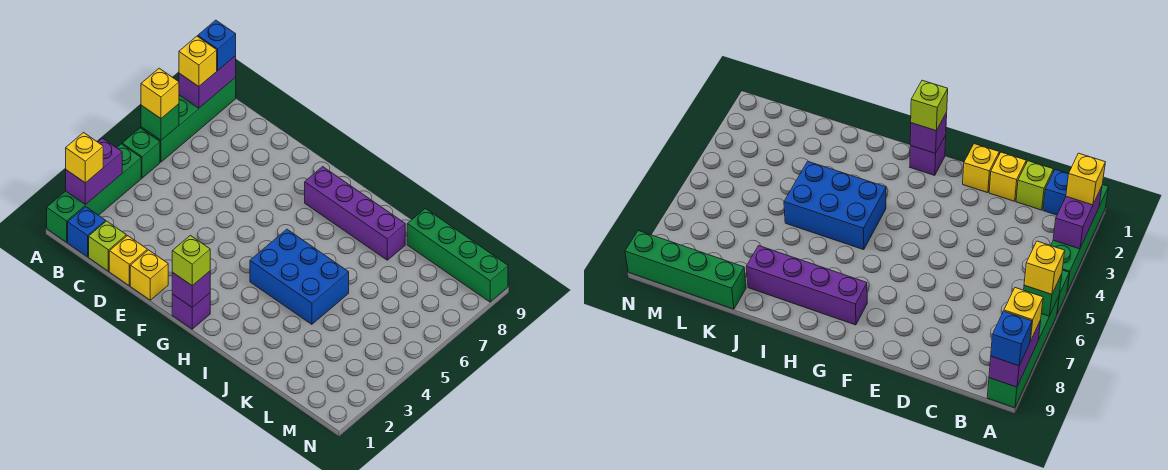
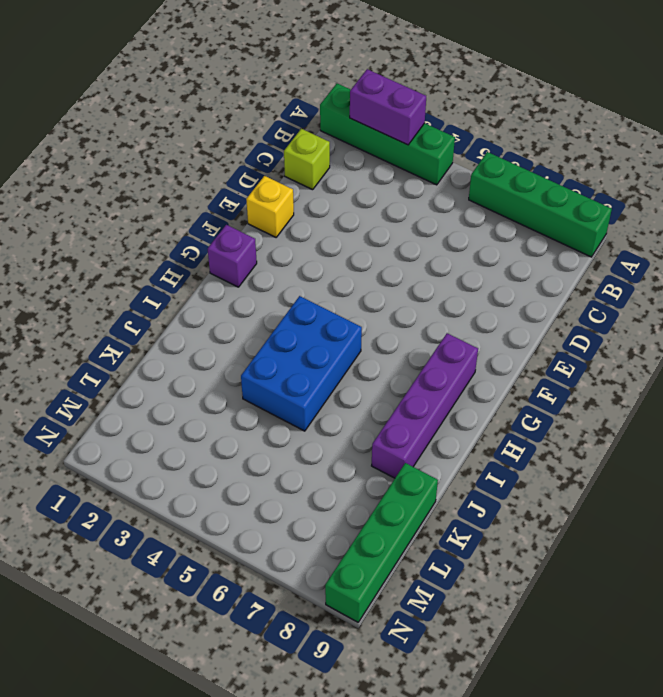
none -> green 1x1 brick [122,128,160,178]
none -> blue 1x1 brick [68,207,106,257]
none -> yellow 1x1 brick [109,236,147,286]

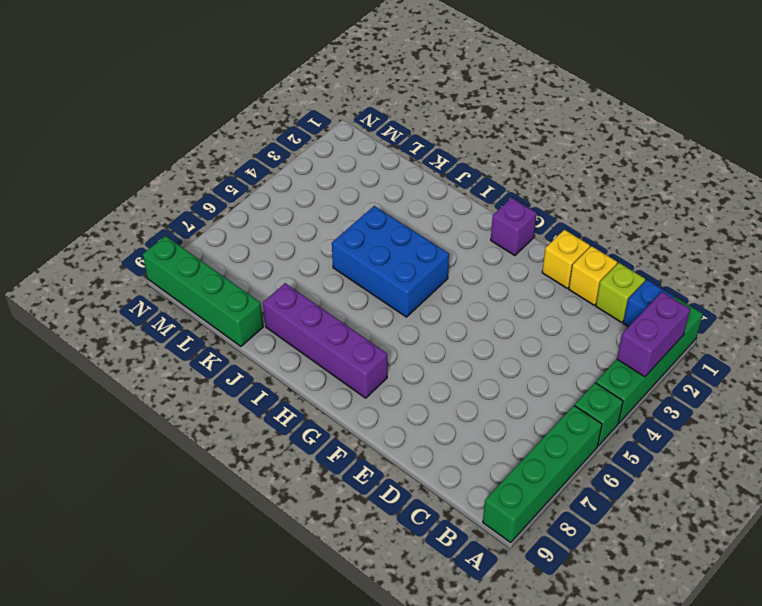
none -> green 1x1 brick [141,104,179,140]
none -> purple 1x2 brick [179,56,236,108]
none -> purple 1x1 brick [172,271,210,307]

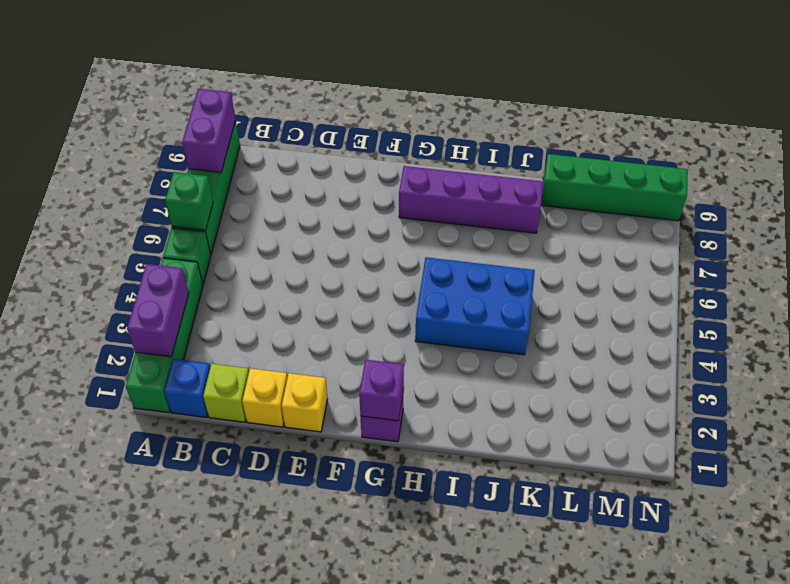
none -> yellow 1x1 brick [66,133,103,183]
none -> yellow 1x1 brick [141,68,179,118]
none -> yellow 1x1 brick [179,36,217,87]

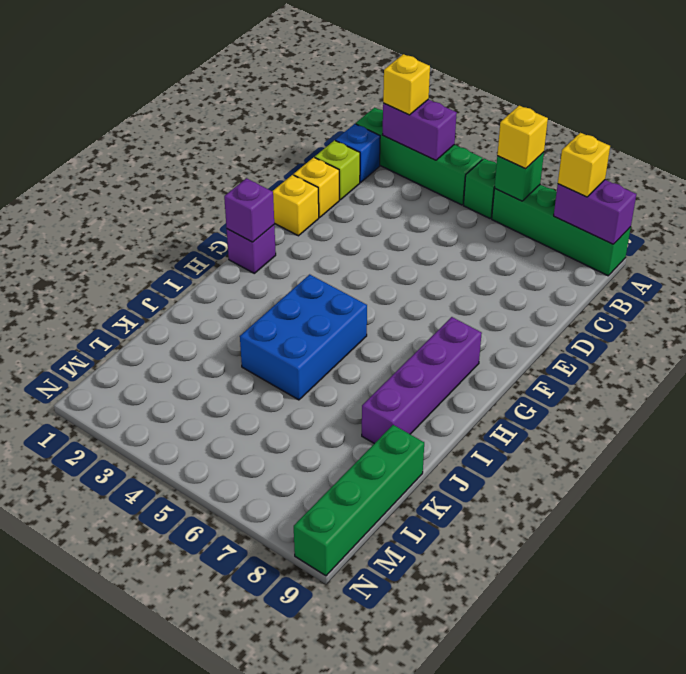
none -> blue 1x1 brick [198,20,236,70]
none -> lime 1x1 brick [172,235,210,286]

